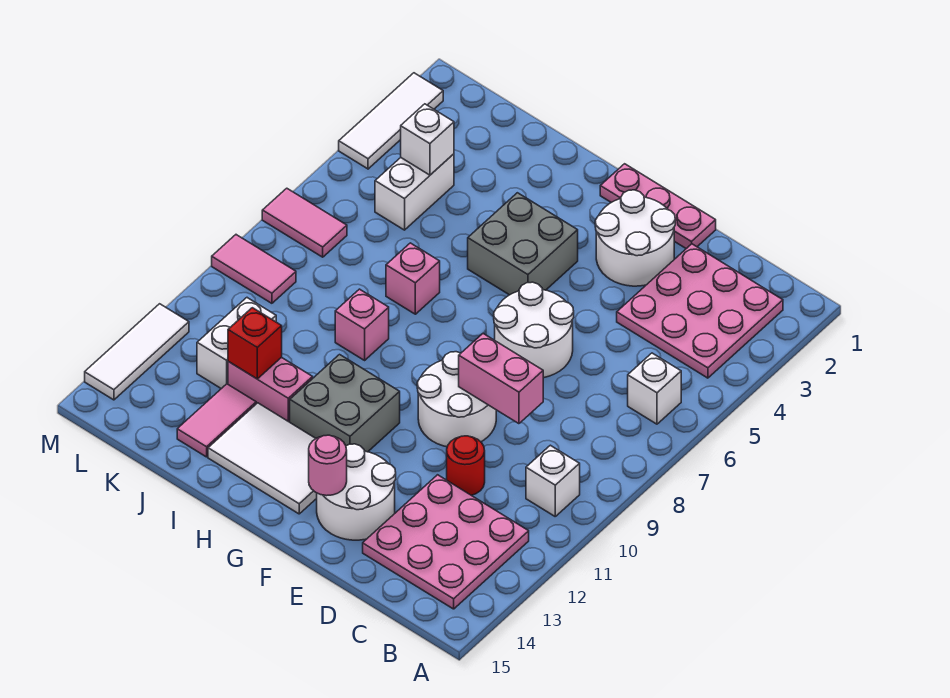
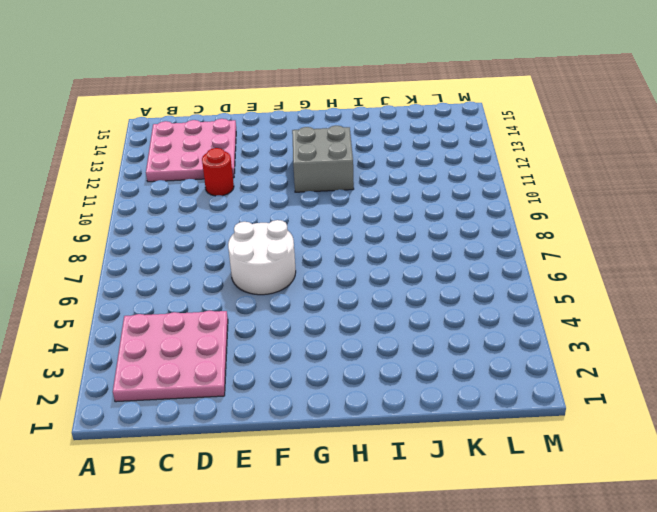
none -> white 1x1 brick [628,353,681,424]
none -> white 1x1 brick [526,445,580,516]
none -> pink 1x3 plate [600,164,716,249]

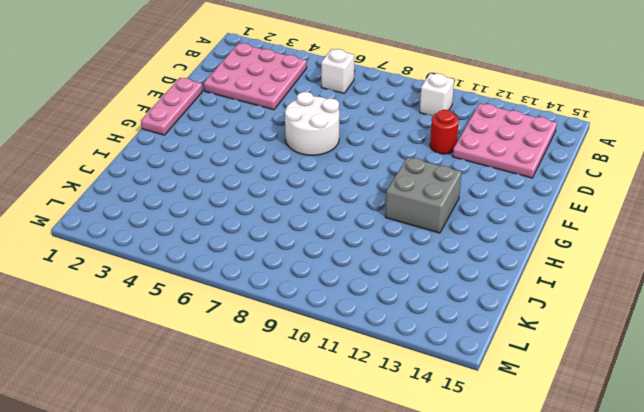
none -> white 2x2 round brick [595,190,675,286]
none -> white 2x2 round brick [417,352,496,447]
none -> white 2x2 round brick [317,444,396,540]

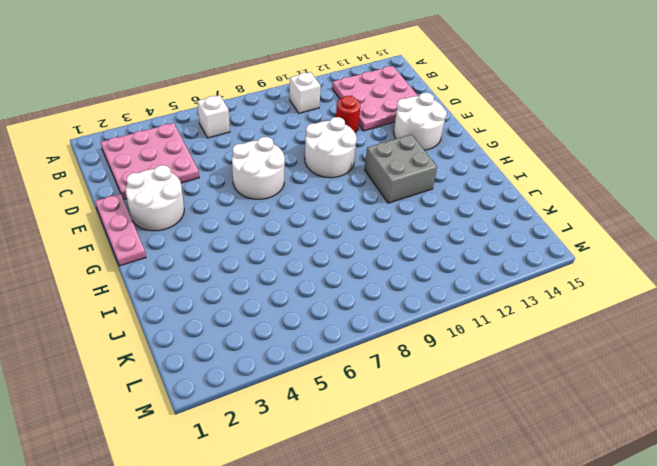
none -> grey 2x2 brick [468,193,578,295]
none -> white 2x3 tile [208,403,317,514]
none -> pink 1x1 brick [386,243,440,314]

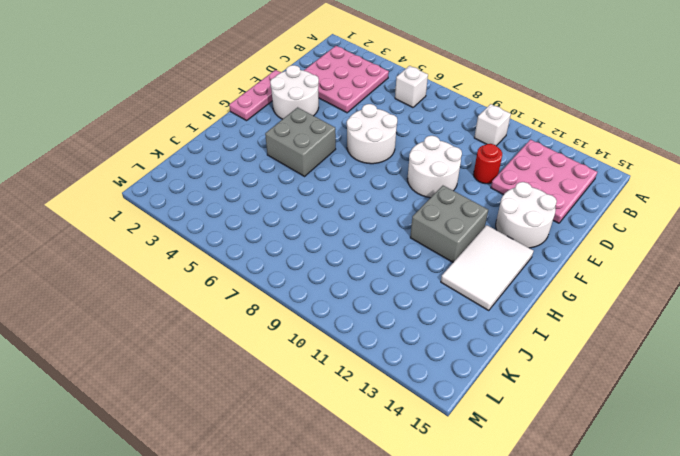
none -> pink 1x1 brick [386,243,440,314]
none -> pink 1x1 brick [335,289,389,360]
none -> pink 1x2 brick [228,357,313,422]

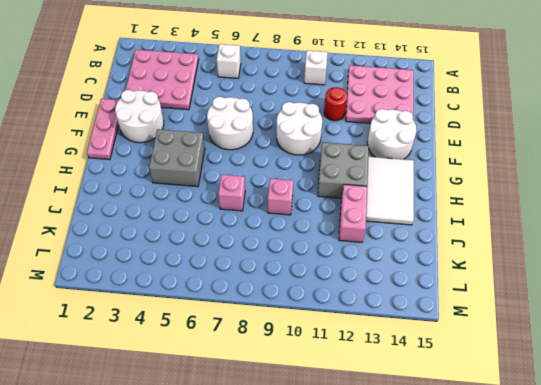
none -> pink 1x2 tile [177,384,256,457]
none -> white 1x2 brick [375,154,454,230]
none -> white 1x2 brick [197,298,276,389]

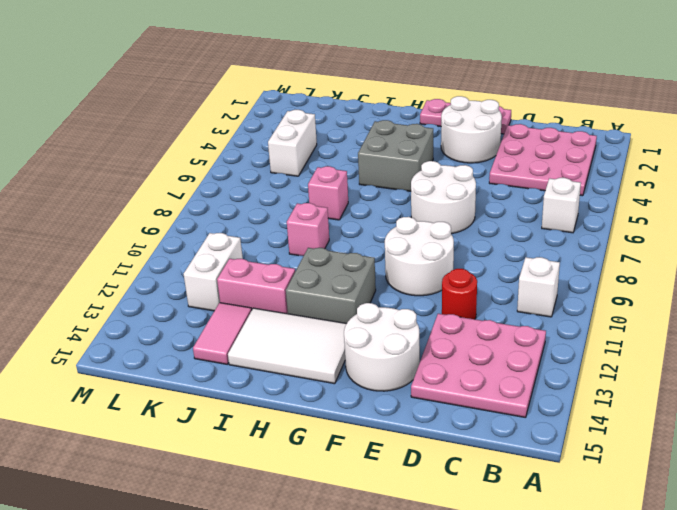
none -> pink 1x2 tile [262,188,347,257]
none -> pink 1x2 tile [212,235,296,303]
none -> white 1x3 tile [339,73,443,169]

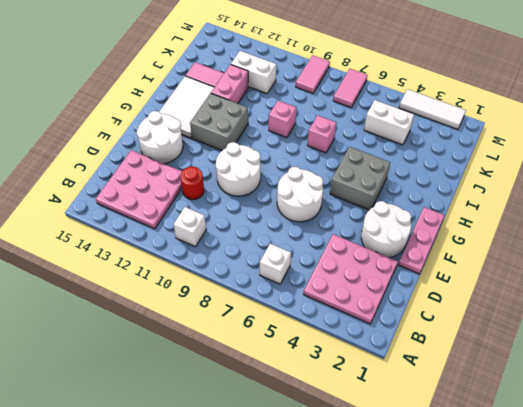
none -> white 1x3 tile [85,304,189,400]
none -> pink 1x2 brick [459,334,543,424]
none -> pink 1x1 round brick [309,435,347,496]

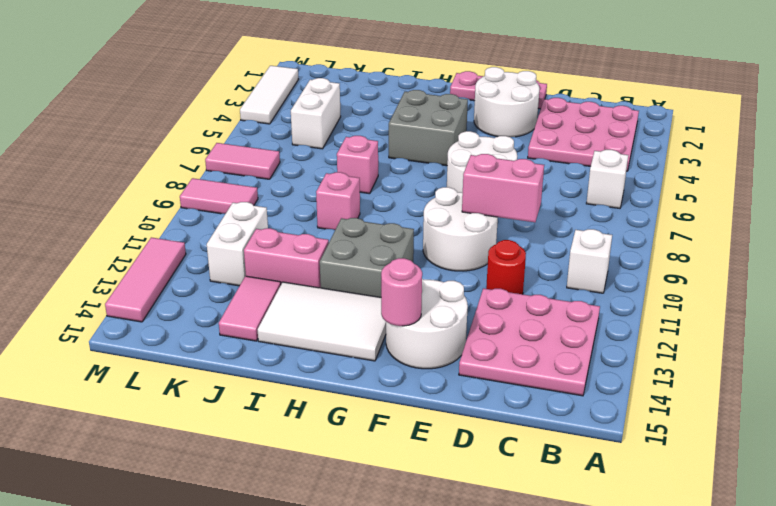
pink 1x3 tile [105,237,186,322] -> white 1x3 tile [85,304,189,400]
none -> red 1x1 brick [228,308,282,379]
none -> white 1x1 brick [401,104,454,175]

